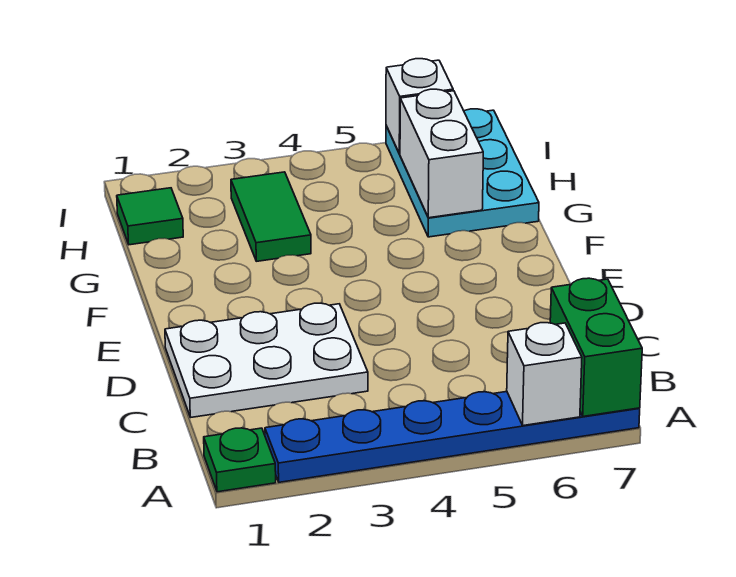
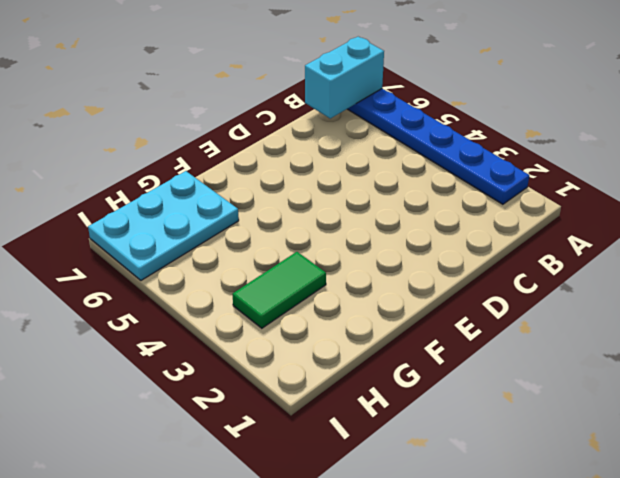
cyan 1x2 brick [305,37,384,118] -> green 1x2 brick [550,278,642,416]
none -> green 1x1 plate [204,428,276,492]
none -> white 2x3 plate [165,303,368,417]

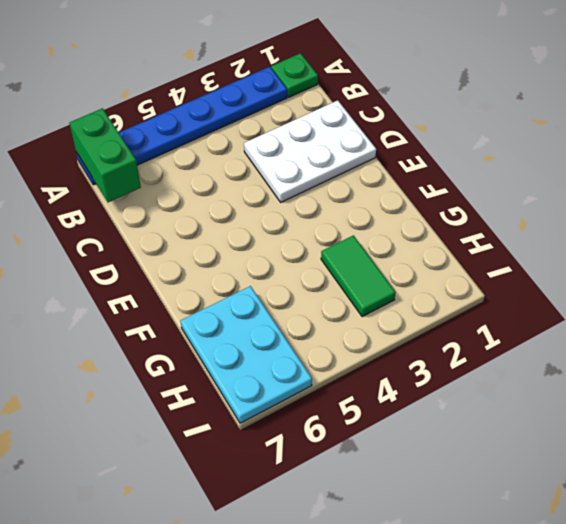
none -> green 1x1 tile [117,188,183,245]
none -> white 1x1 brick [507,323,582,426]

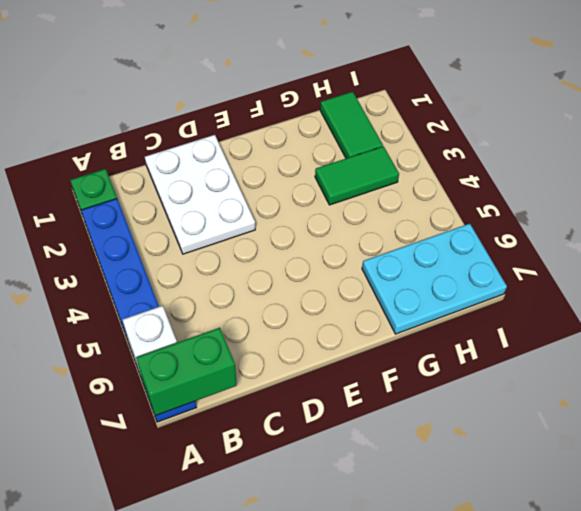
green 1x2 tile [320,92,383,158] -> green 1x1 tile [117,188,183,245]
none -> white 1x2 brick [400,89,483,218]
none -> white 1x1 brick [386,59,453,154]

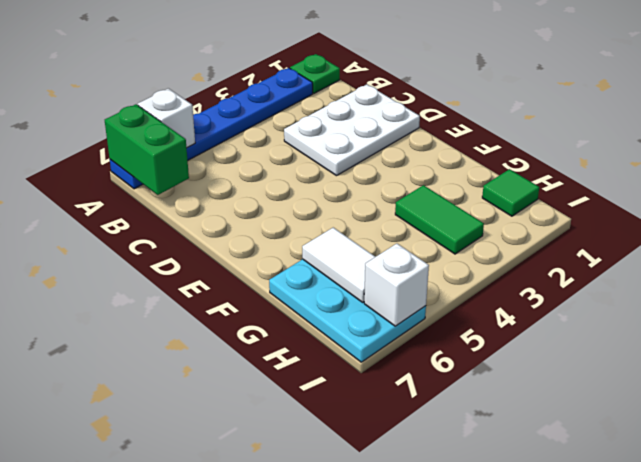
white 1x2 tile [302,228,375,302] -> white 1x2 brick [400,89,483,218]

